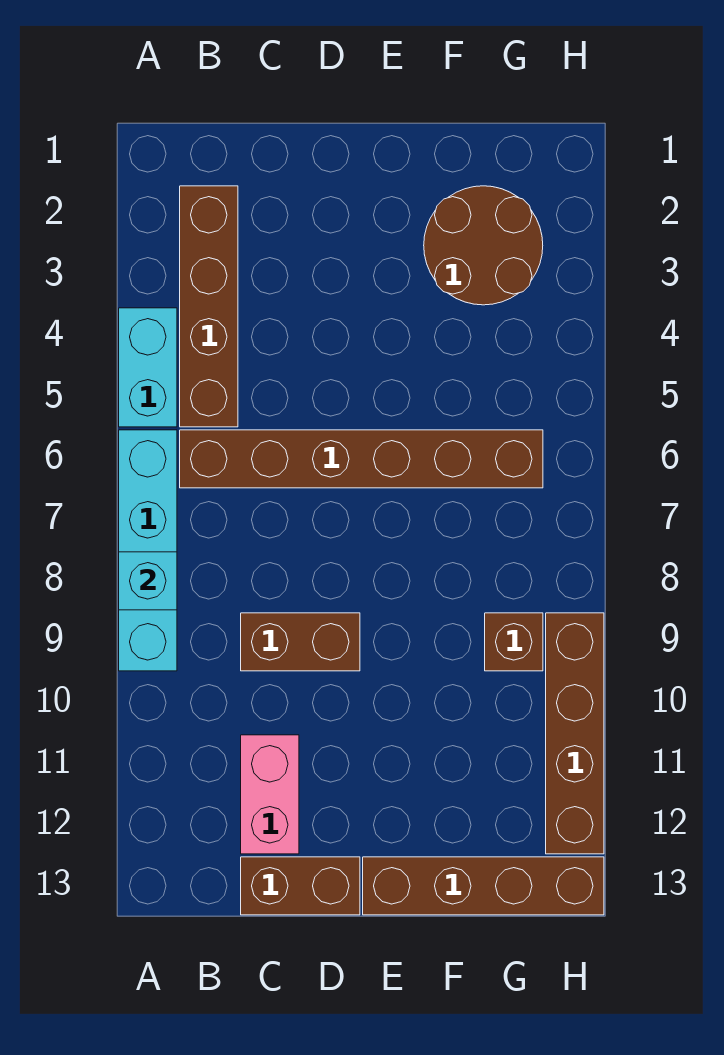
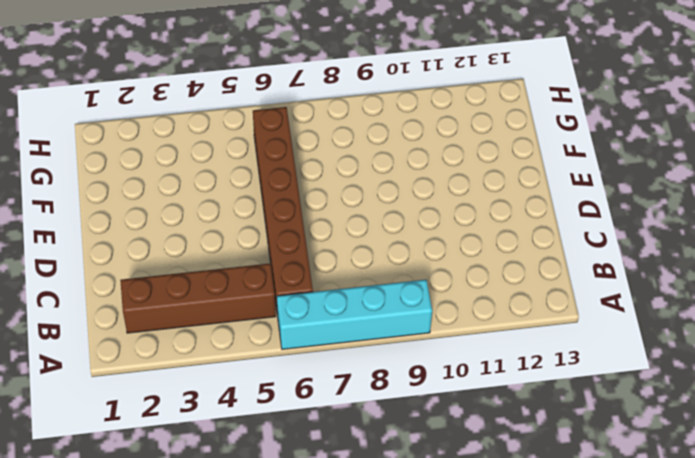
none -> cyan 1x2 brick [119,308,177,427]
none -> brown 1x2 brick [241,613,360,671]
none -> pink 1x2 brick [241,735,299,854]

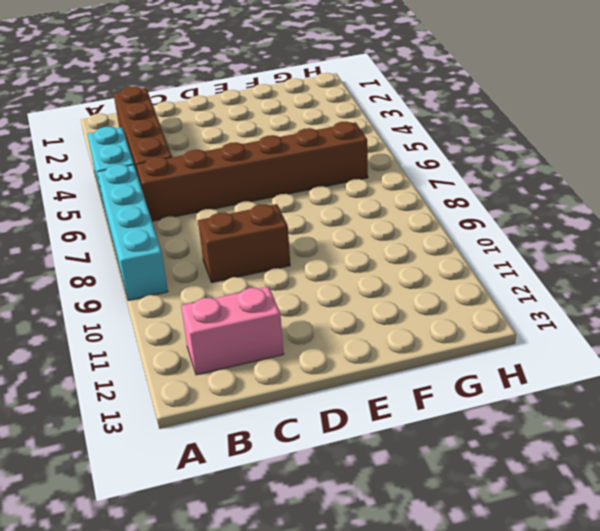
pink 1x2 brick [181,286,284,375] -> pink 1x2 brick turned to [241,735,299,854]
none -> brown 1x2 brick [241,857,360,915]
none -> brown 1x4 brick [363,857,604,915]
none -> brown 2x2 round brick [424,186,543,305]

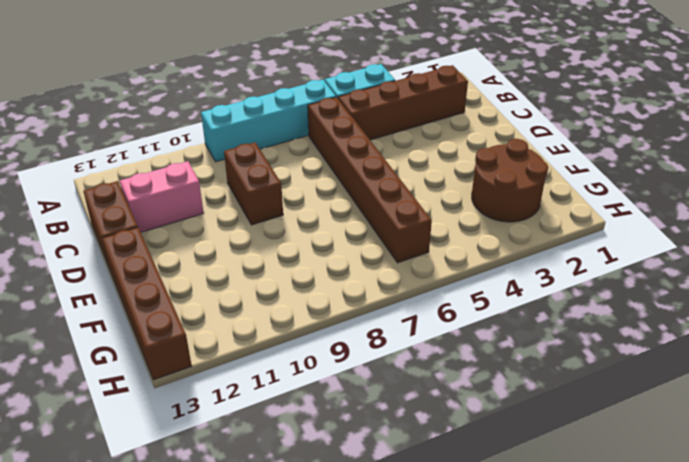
none -> brown 1x1 brick [485,613,543,671]
none -> brown 1x4 brick [546,613,604,854]
none -> cyan 1x1 brick [119,552,177,610]

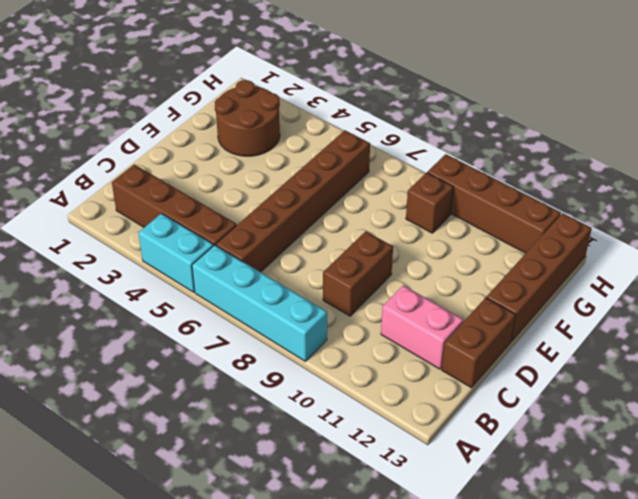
none -> cyan 1x1 brick [119,552,177,610]

